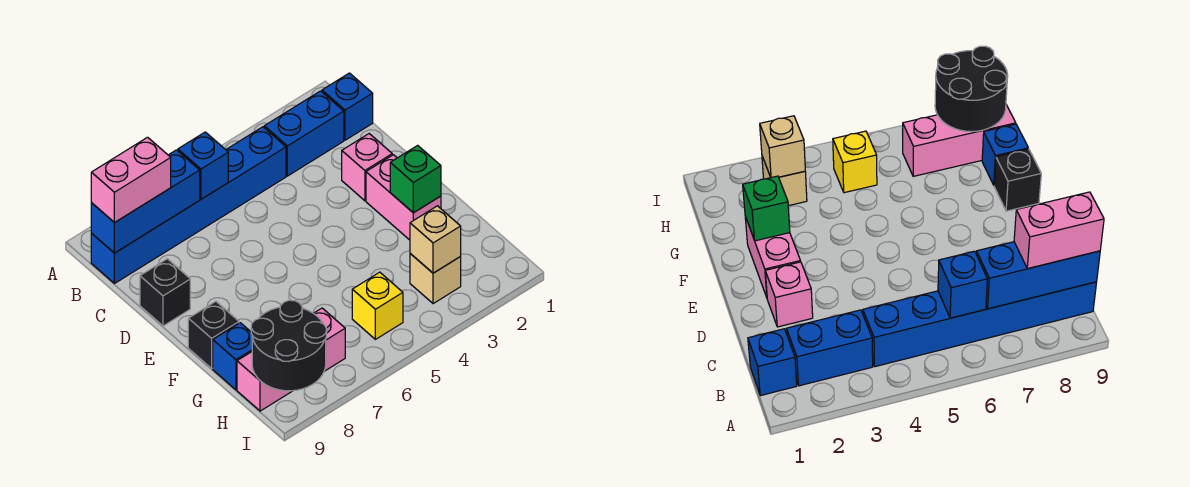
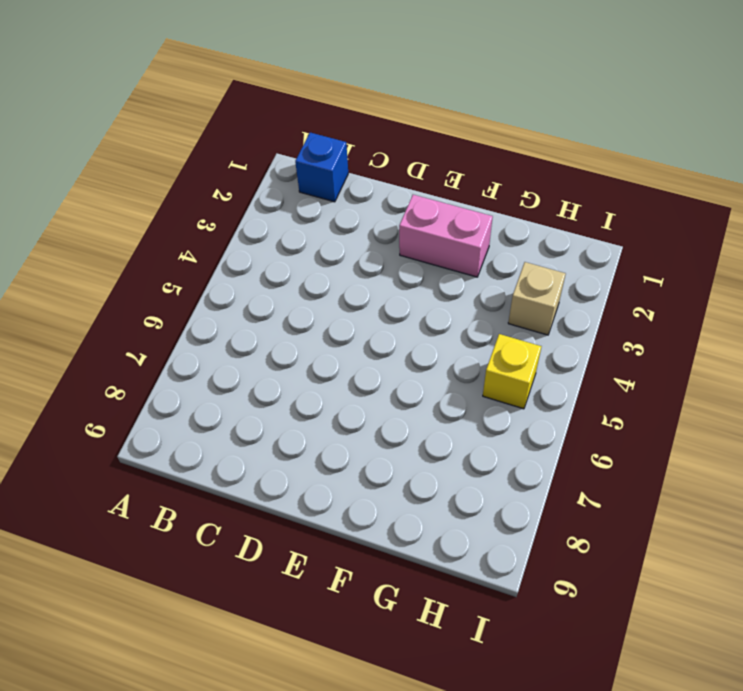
none -> blue 1x2 brick [264,91,344,176]
none -> blue 1x6 brick [91,127,286,283]
none -> pink 1x1 brick [342,134,392,201]

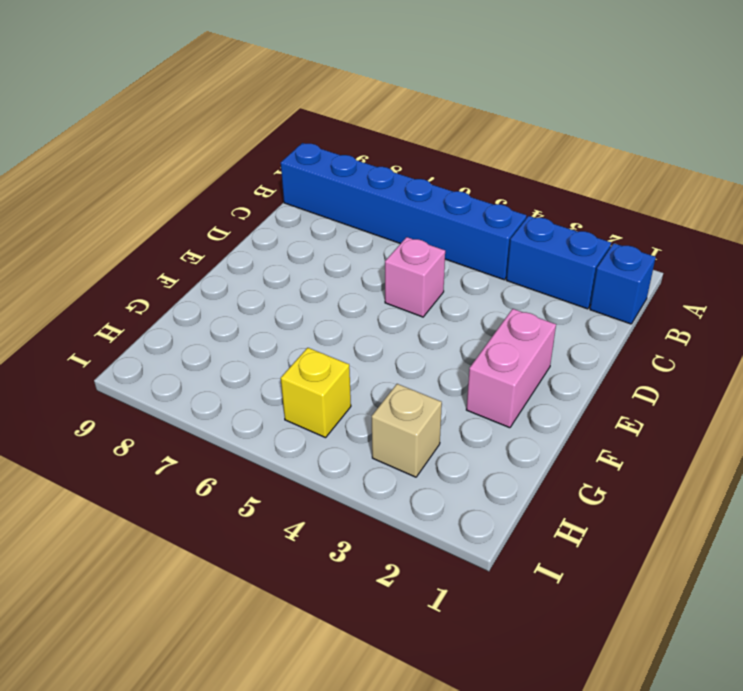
pink 1x1 brick [385,237,445,317] -> pink 1x1 brick moved to [342,134,392,201]
none -> black 1x1 brick [140,259,190,326]
none -> black 1x1 brick [188,301,239,368]
none -> blue 1x1 brick [213,323,252,390]

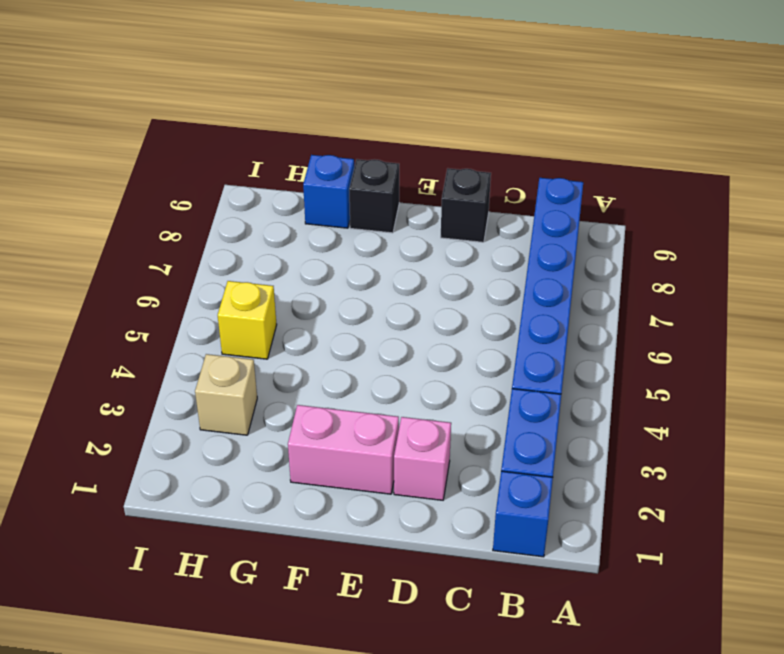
none -> pink 1x3 brick [237,308,345,411]
none -> blue 1x1 brick [178,132,228,199]
none -> blue 1x3 brick [91,150,200,253]

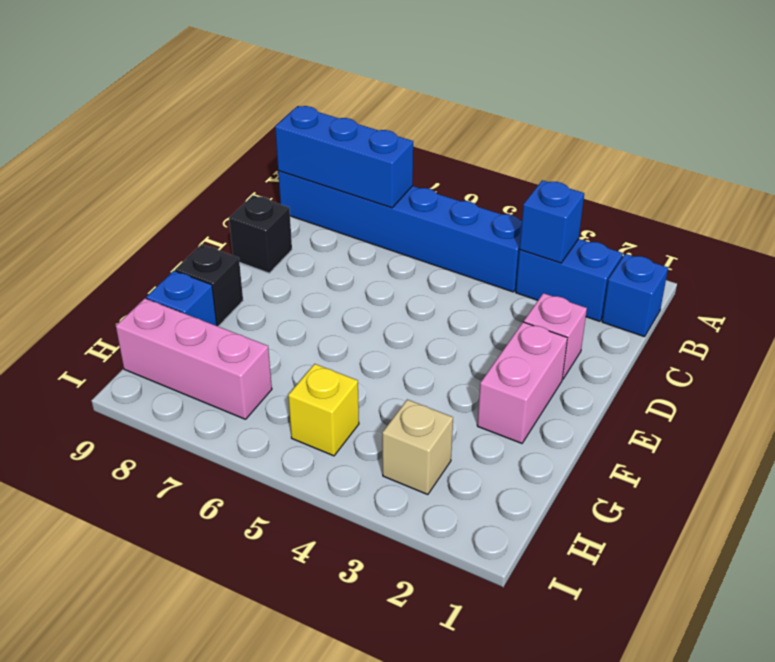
blue 1x1 brick [519,180,584,263] -> blue 1x1 brick moved to [178,132,228,199]
none -> green 1x1 brick [390,145,441,213]
none -> tan 1x1 brick [410,206,461,273]
none -> black 2x2 round brick [251,300,327,391]

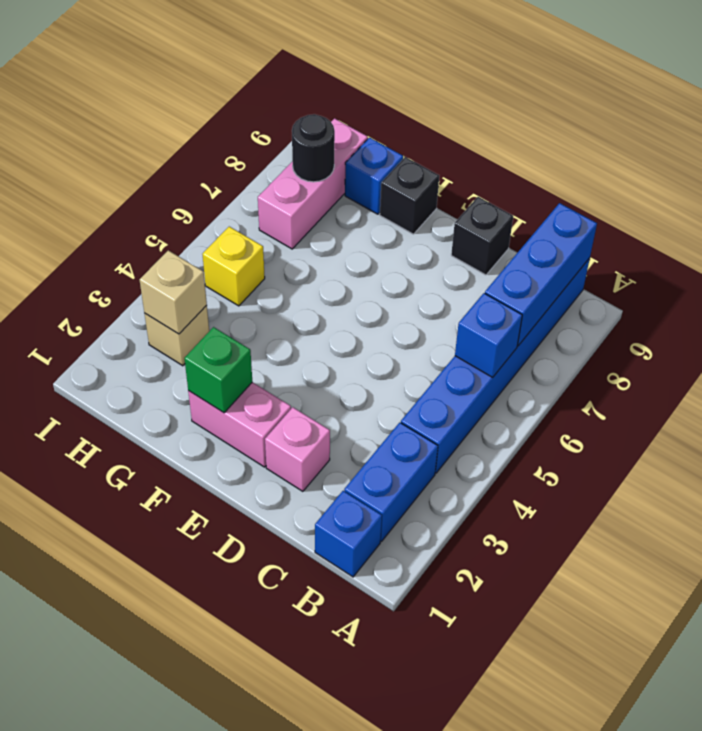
black 1x1 round brick [292,114,335,182] -> black 2x2 round brick [251,300,327,391]
none -> pink 1x2 brick [91,137,171,223]

